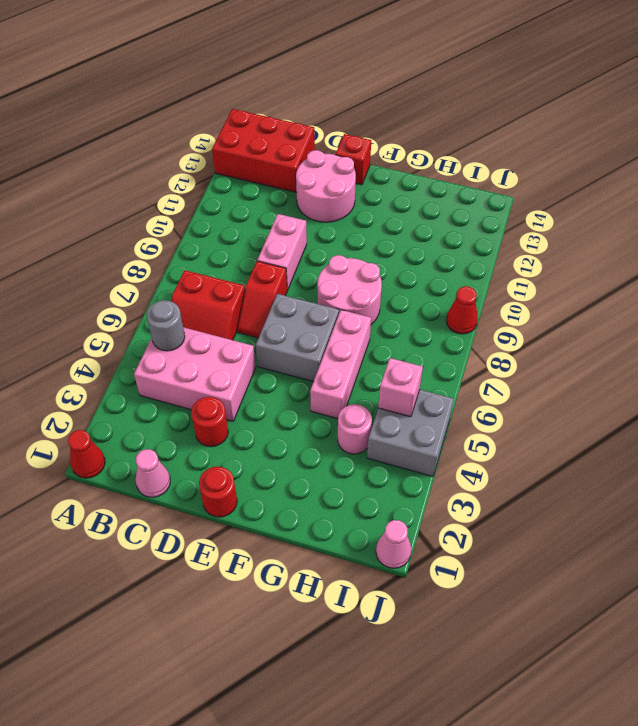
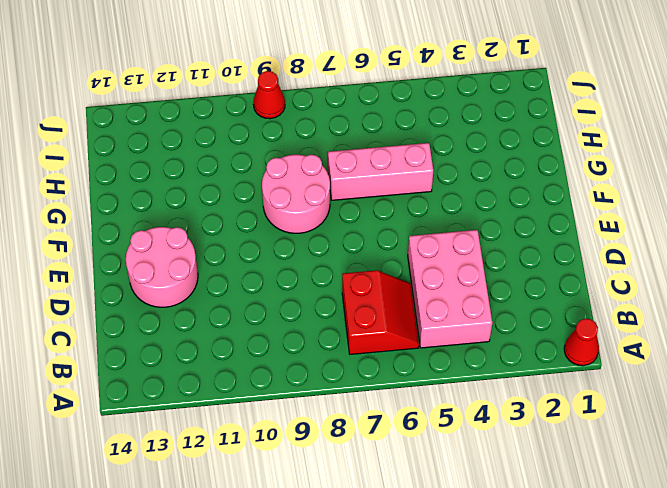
none -> red 2x3 brick [212,109,315,192]
none -> pink 1x1 cone [136,449,170,497]
none -> red 1x1 round brick [191,397,228,447]

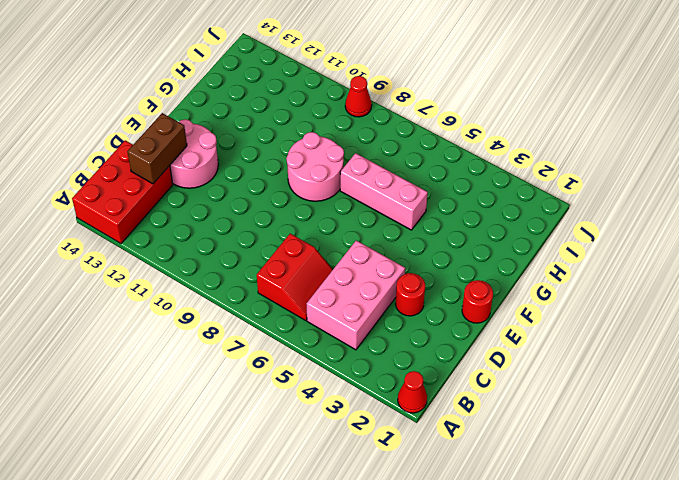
brown 1x2 brick [127,113,187,184] -> none
none -> pink 1x1 cone [136,449,170,497]
none -> red 1x2 slope [237,261,287,338]
none -> pink 1x2 brick [257,214,307,290]

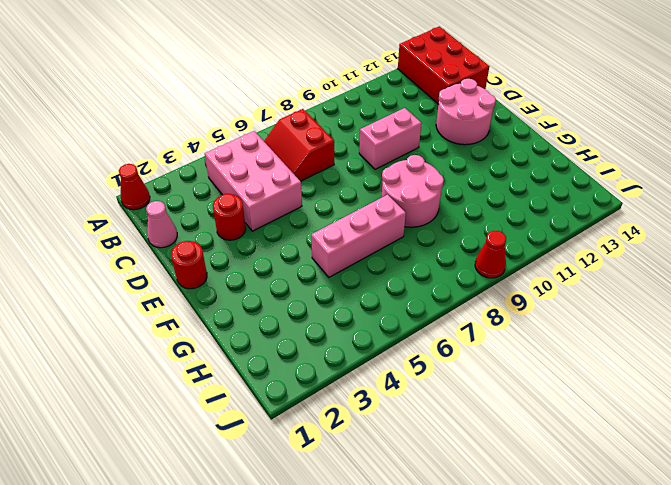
none -> red 1x2 slope [237,261,287,338]
none -> grey 2x2 brick [256,294,339,382]
none -> red 1x1 brick [336,134,371,185]

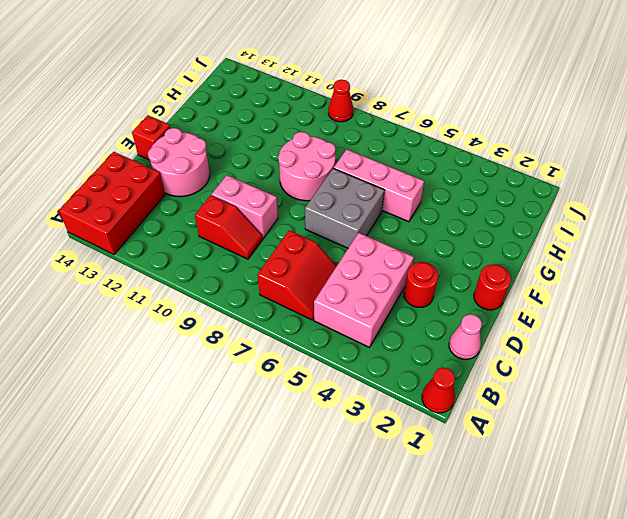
red 1x2 slope [195,195,263,259] -> red 1x2 slope moved to [237,261,287,338]
none -> pink 1x1 round brick [338,404,372,454]
none -> grey 2x2 brick [367,390,454,476]
none -> pink 1x1 cone [376,520,411,568]

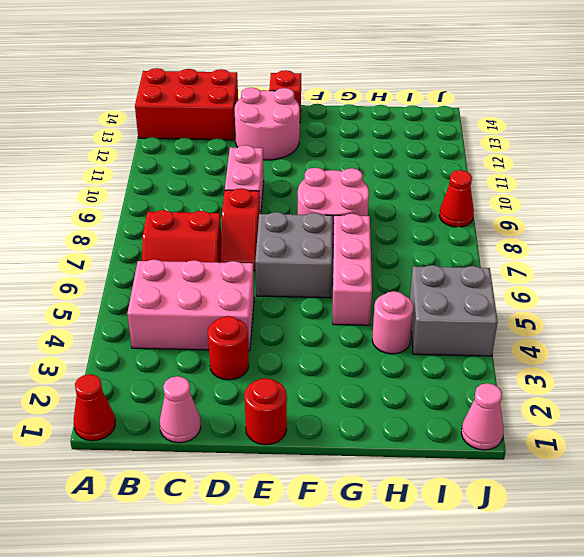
none -> grey 1x1 round brick [147,300,185,351]
none -> pink 1x1 brick [378,358,423,417]

